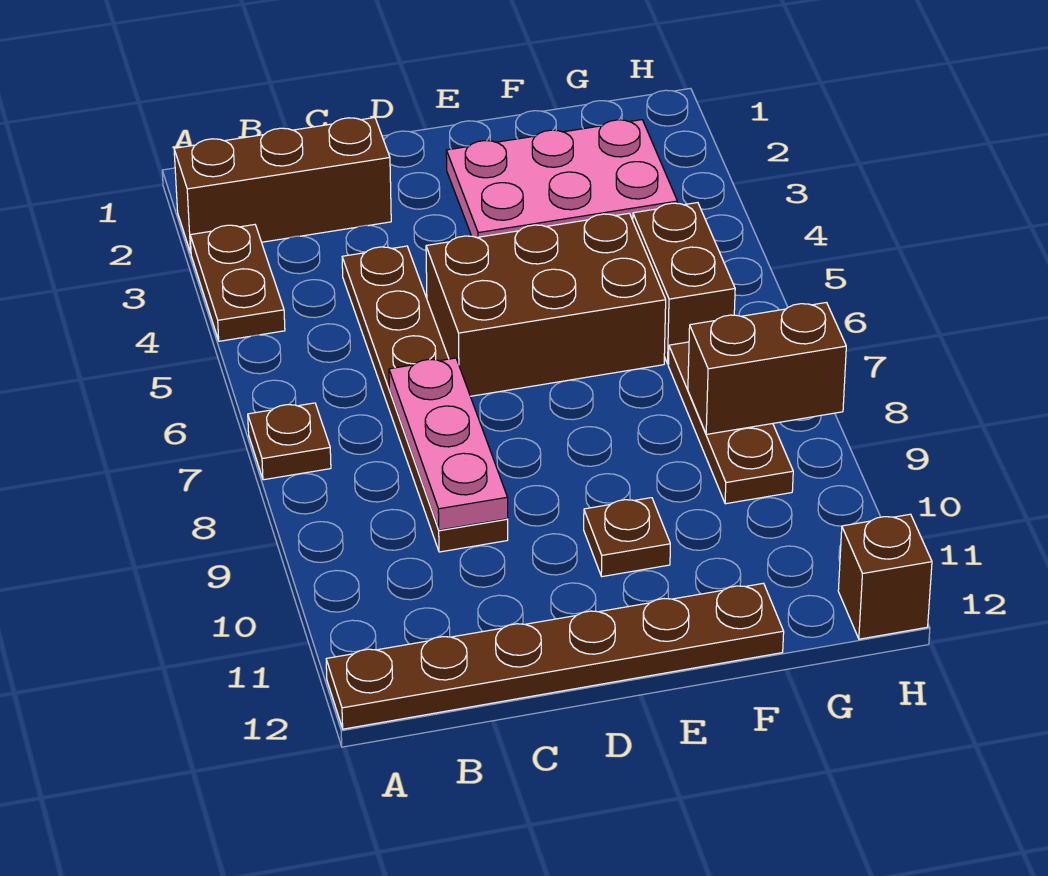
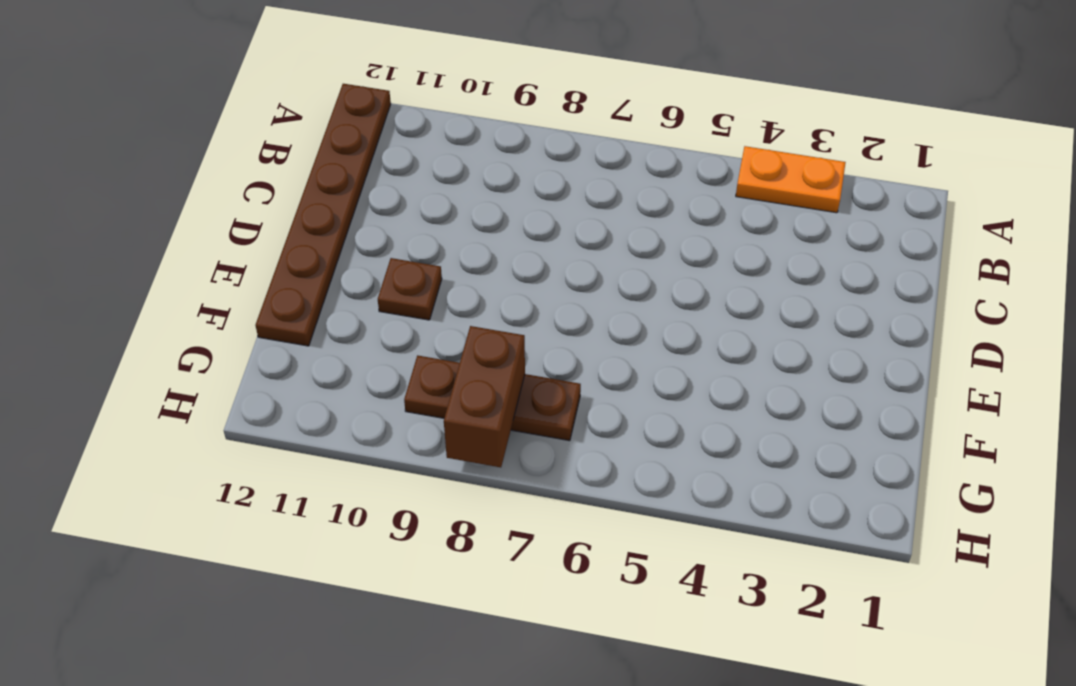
orange 1x2 plate [736,146,846,213] -> brown 1x2 plate [190,225,285,341]
none -> brown 1x3 brick [174,118,391,253]
none -> brown 1x1 plate [248,403,331,480]
none -> brown 1x6 plate [342,246,508,552]

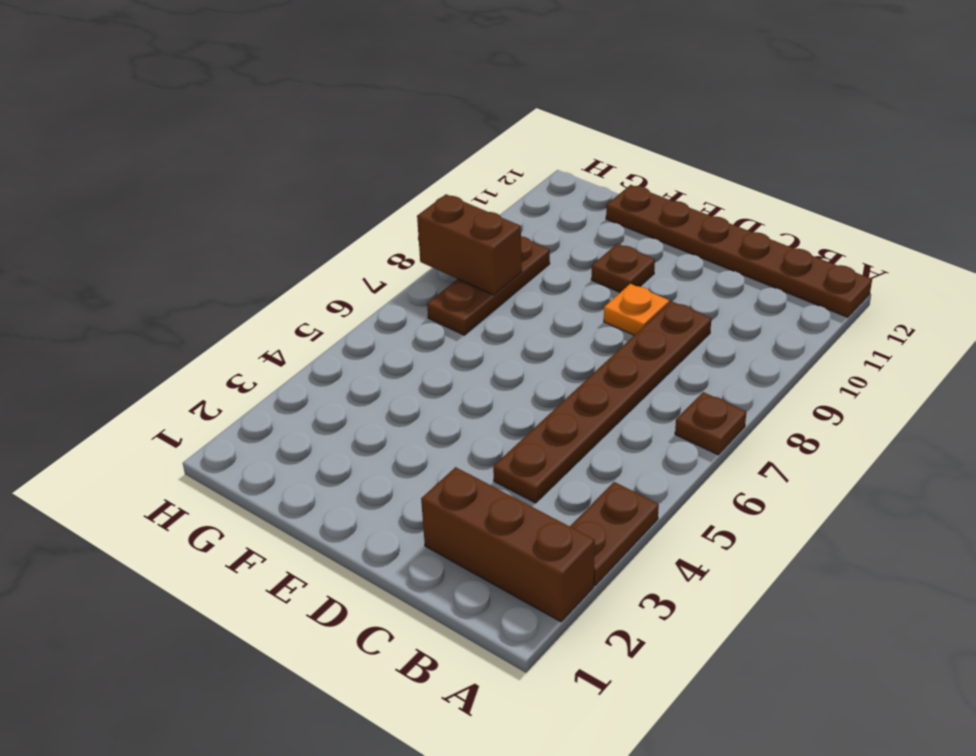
orange 1x1 plate [604,284,669,335] -> none
none -> brown 2x3 brick [426,213,666,396]
none -> pink 2x3 plate [446,120,677,238]
none -> brown 1x2 brick [633,203,735,364]

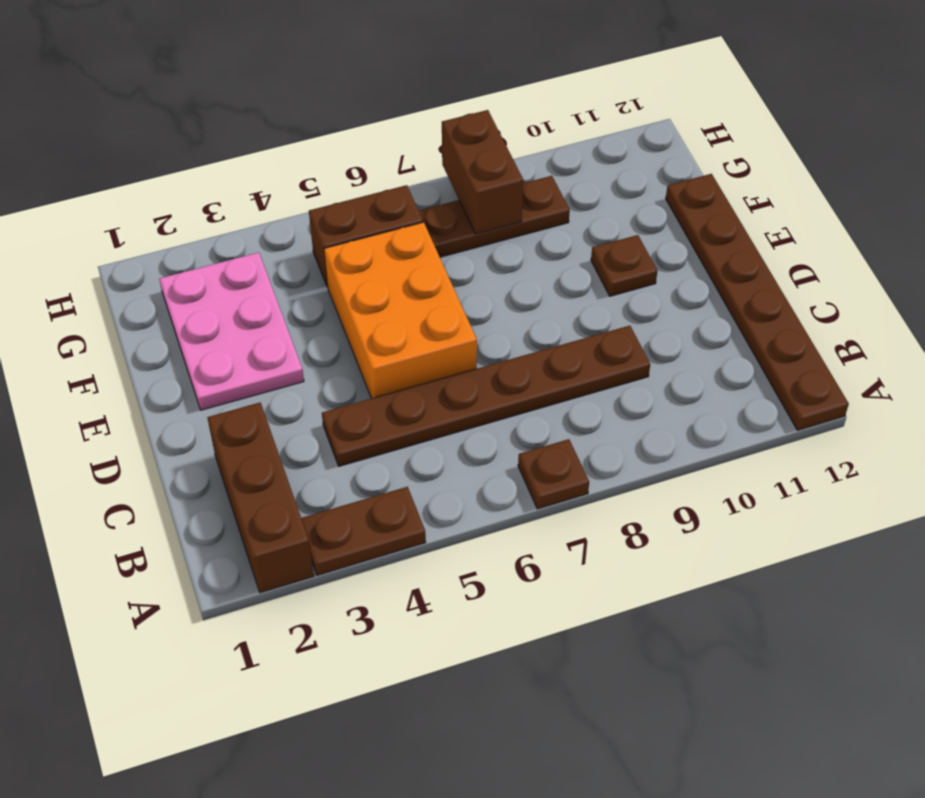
orange 2x3 brick [324,222,477,398] -> brown 2x3 brick [426,213,666,396]
none -> brown 1x1 brick [838,514,932,639]
none -> pink 1x3 plate [389,358,508,530]

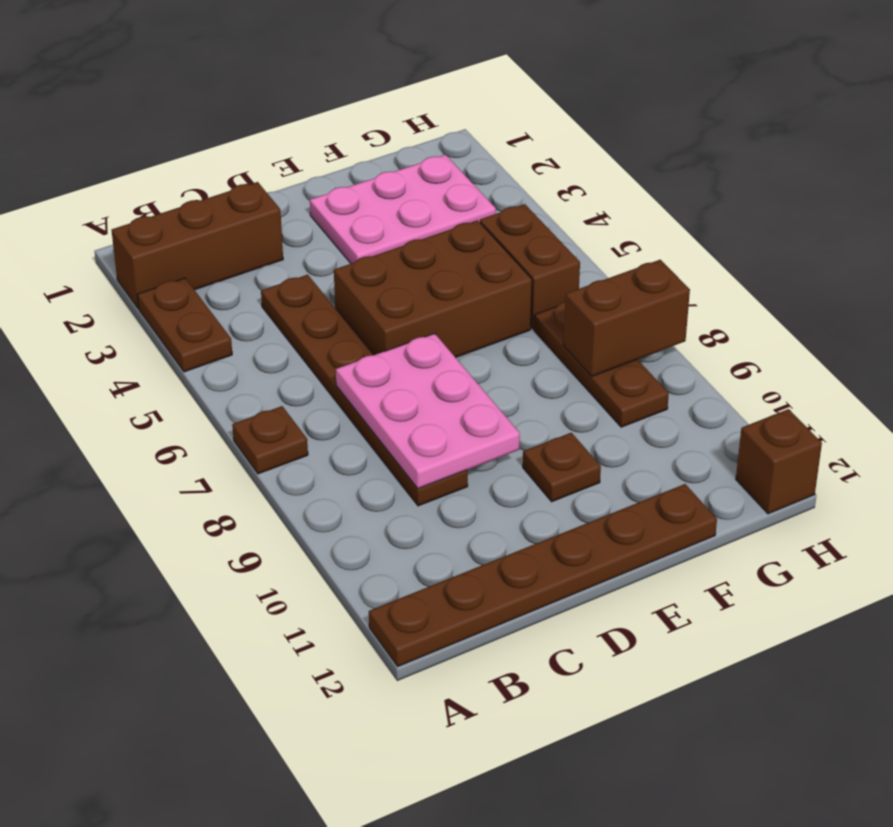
pink 2x3 plate [336,333,520,489] -> pink 1x3 plate [389,358,508,530]

